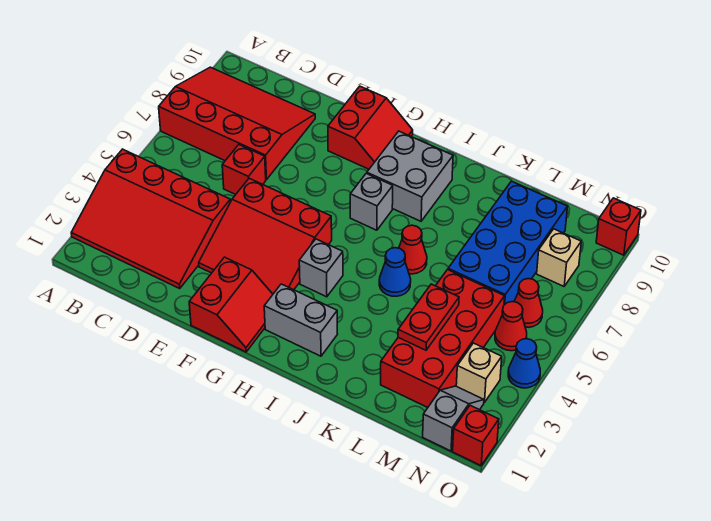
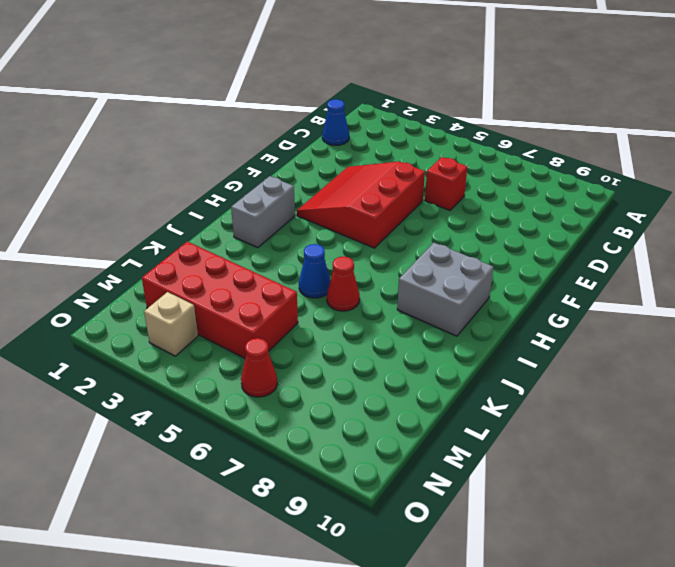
blue 1x1 cone [322,99,349,145] -> blue 1x1 cone moved to [508,339,540,388]
none -> red 3x4 slope [71,149,230,288]
none -> red 3x4 slope [159,67,315,180]
none -> red 2x2 slope [189,257,273,352]

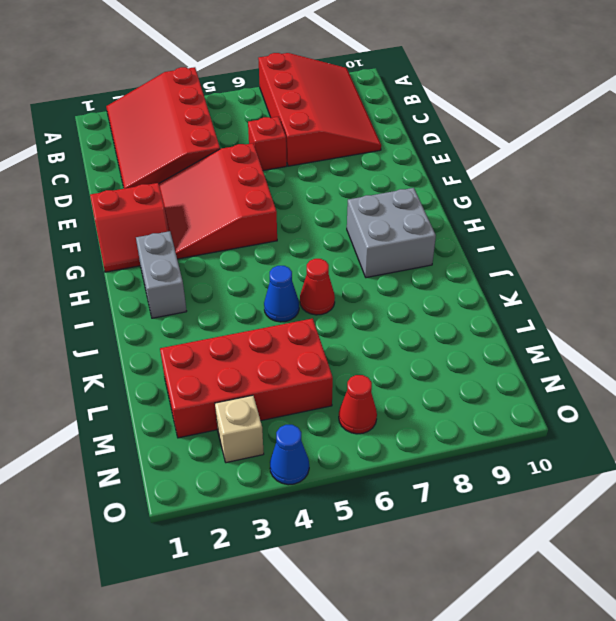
none -> red 2x2 slope [328,86,413,169]
none -> grey 1x1 brick [299,239,343,297]
none -> grey 1x1 brick [350,174,393,230]

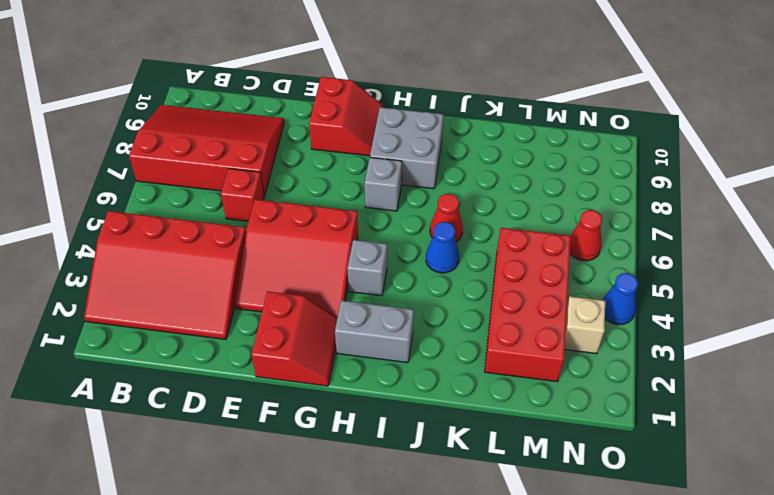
none -> blue 2x4 brick [448,181,568,305]
none -> grey 1x2 slope [423,386,484,451]
none -> red 1x1 cone [495,302,527,351]

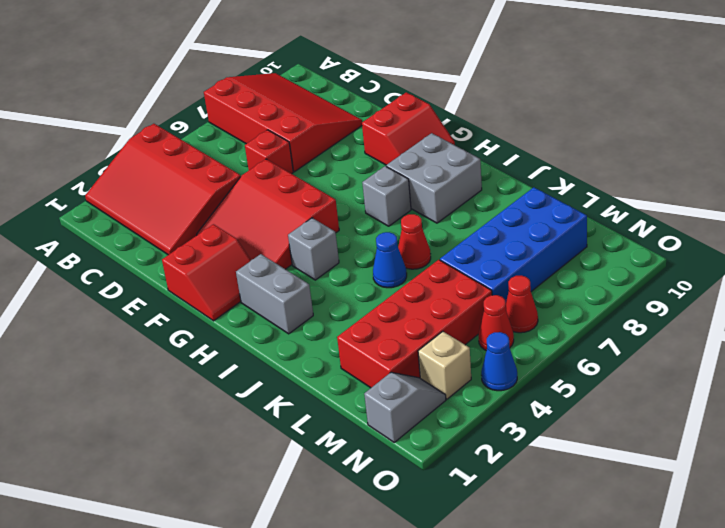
none -> tan 1x1 brick [537,229,581,286]
none -> red 1x1 brick [453,405,499,465]
none -> red 1x1 brick [596,198,641,255]

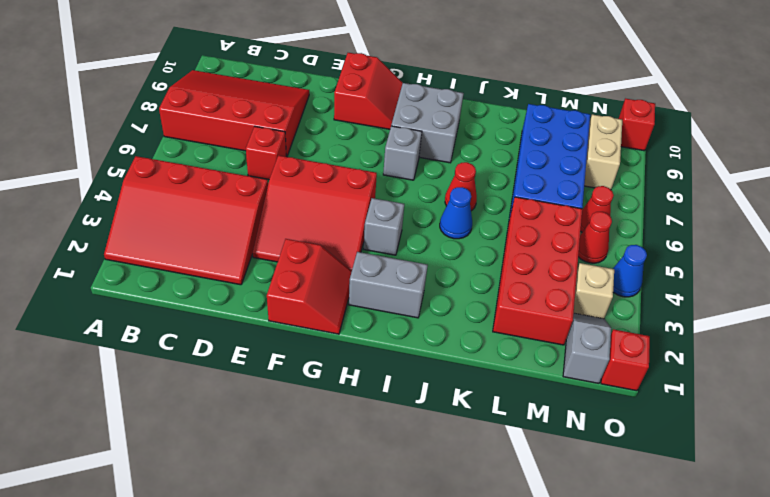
tan 1x2 brick [584,115,622,190] -> tan 1x1 brick [537,229,581,286]
none -> red 1x2 plate [398,284,459,350]

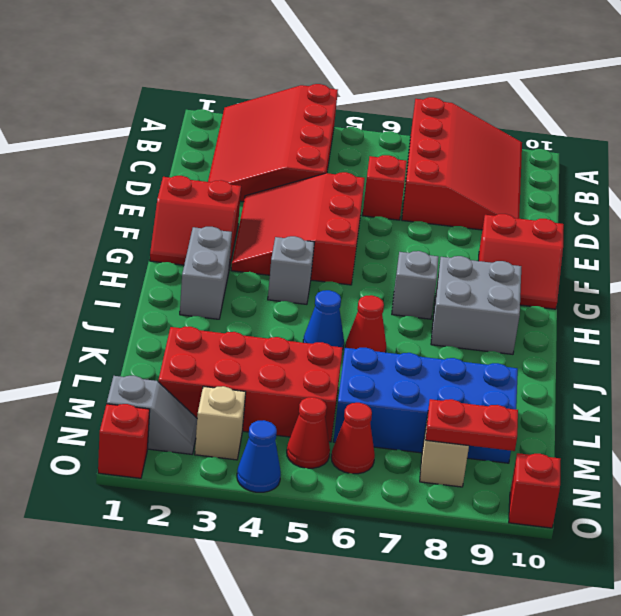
red 1x2 plate [426,399,518,451] -> red 1x2 plate moved to [398,284,459,350]

